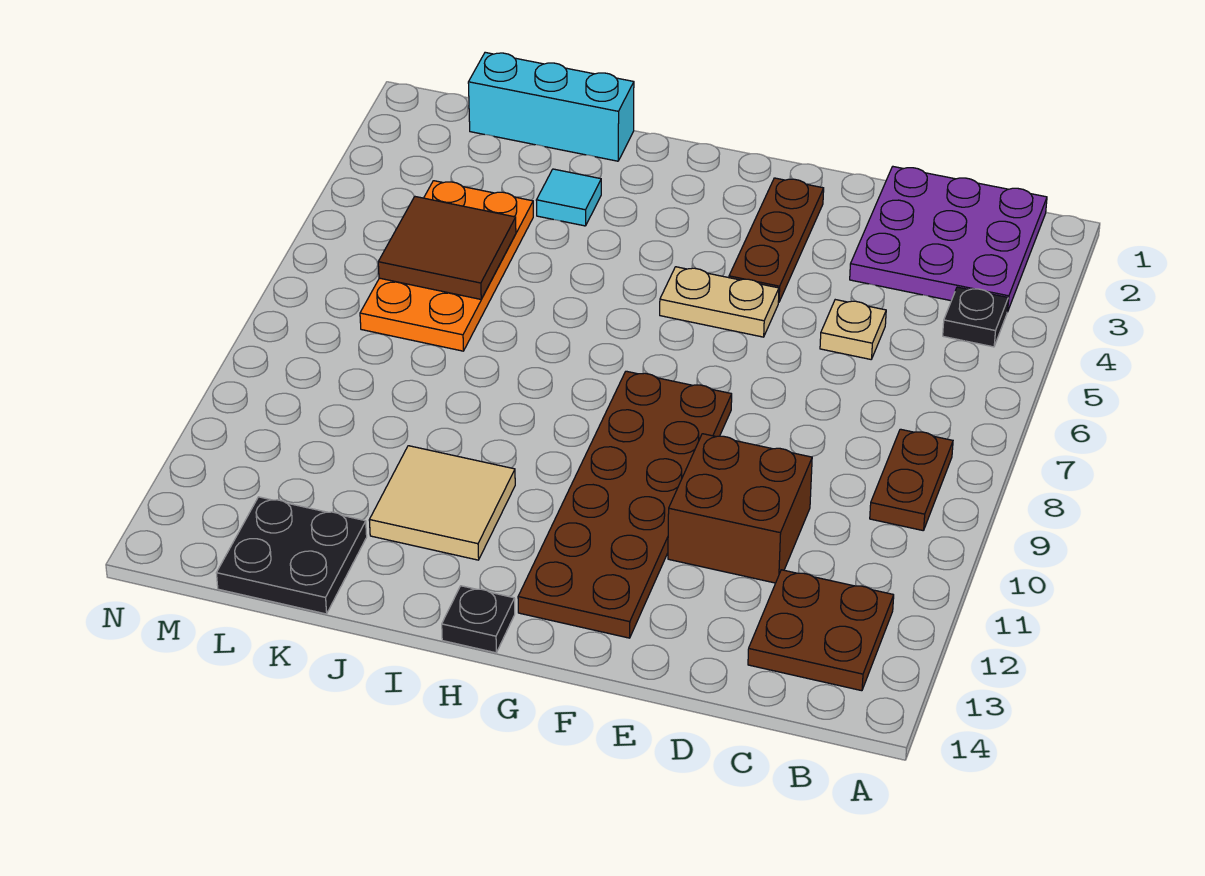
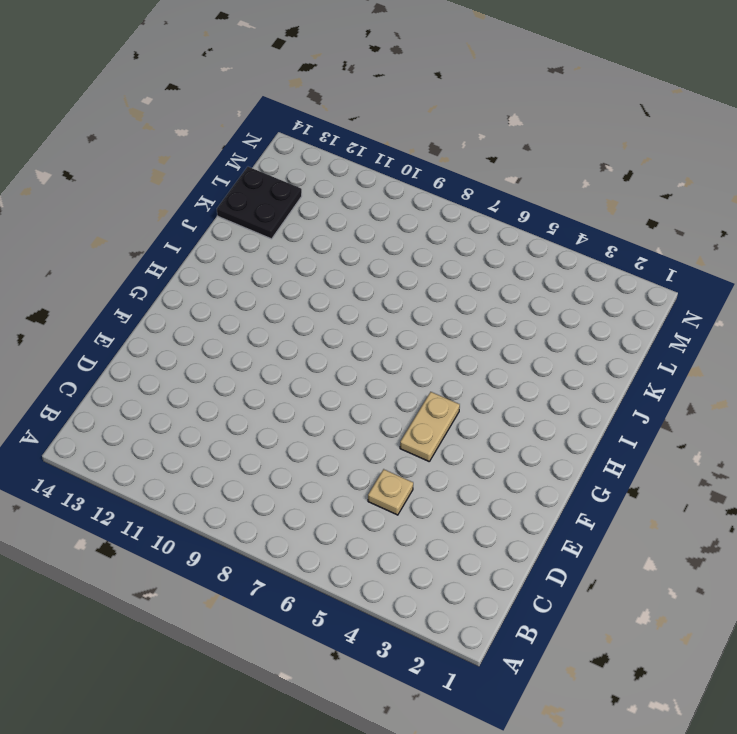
none -> purple 3x3 plate [850,167,1047,312]
none -> black 1x1 plate [943,287,1008,347]
none -> brown 1x2 plate [870,429,953,531]

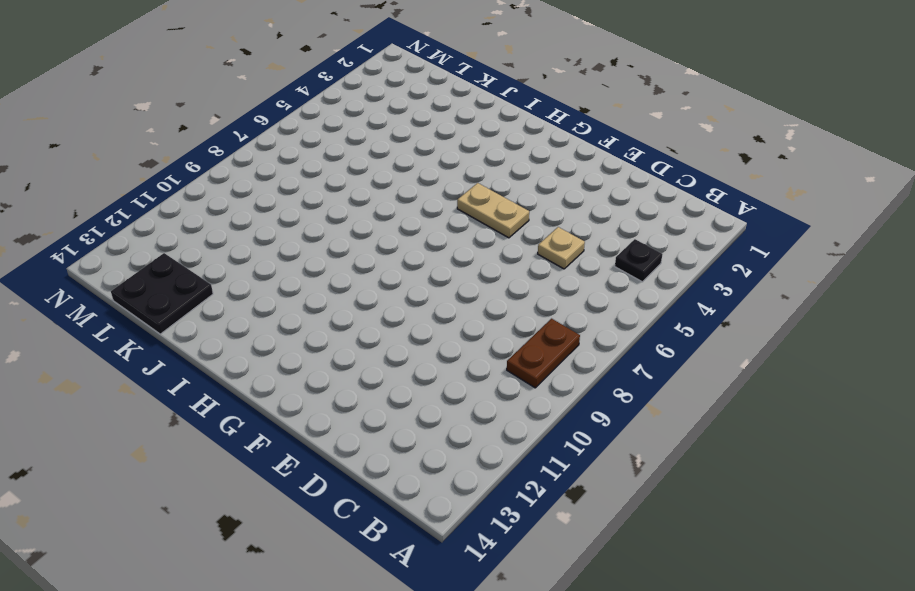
none -> purple 3x3 plate [850,167,1047,312]
none -> brown 2x2 plate [748,570,894,691]
none -> brown 2x2 brick [668,434,812,583]

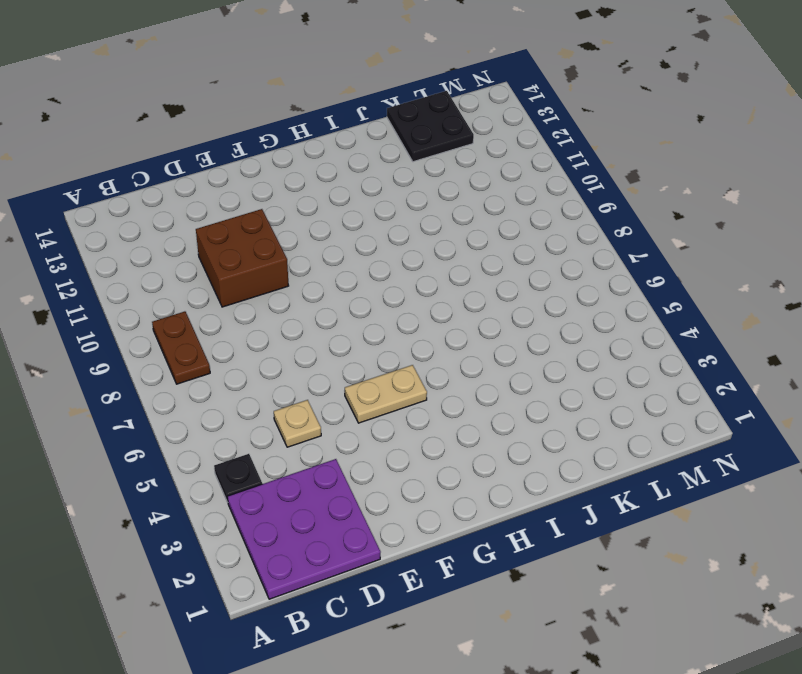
none -> brown 2x2 plate [748,570,894,691]
none -> brown 1x3 plate [729,178,824,303]
none -> brown 2x6 plate [518,371,732,638]

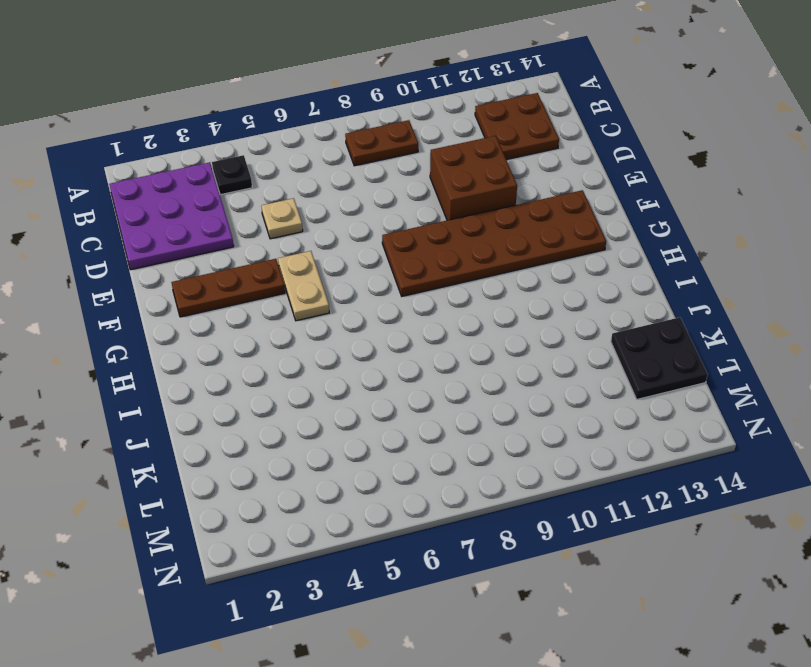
none -> black 1x1 plate [442,586,515,653]
none -> tan 2x2 tile [369,446,515,560]
none -> cyan 1x3 brick [468,52,634,161]

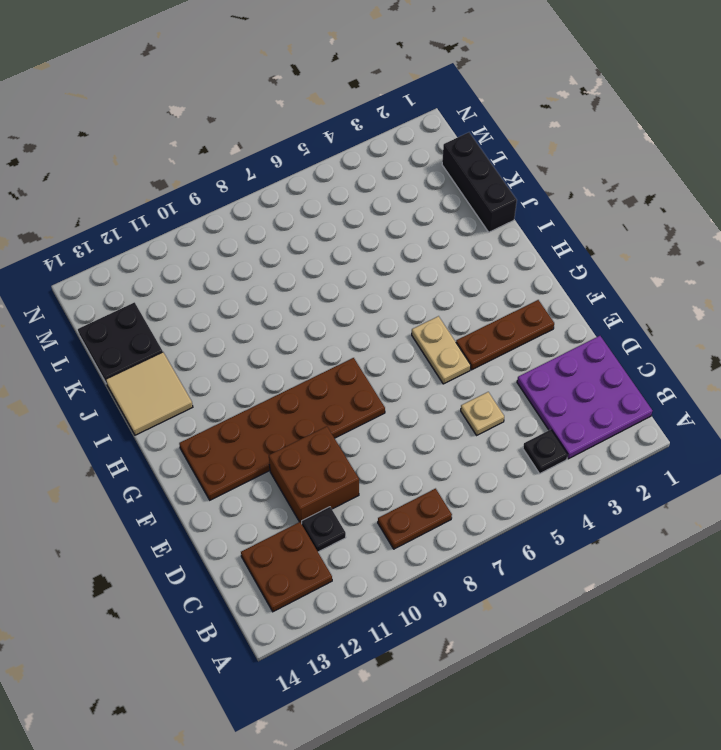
black 1x1 plate [302,507,346,552] -> black 1x1 plate moved to [442,586,515,653]
tan 2x2 tile [106,352,193,435] -> tan 2x2 tile moved to [369,446,515,560]
black 1x3 brick [442,132,517,232] -> cyan 1x3 brick [468,52,634,161]
none -> cyan 1x1 tile [536,169,601,226]
none -> orange 2x4 plate [360,181,533,351]
none -> brown 2x2 tile [378,197,516,299]

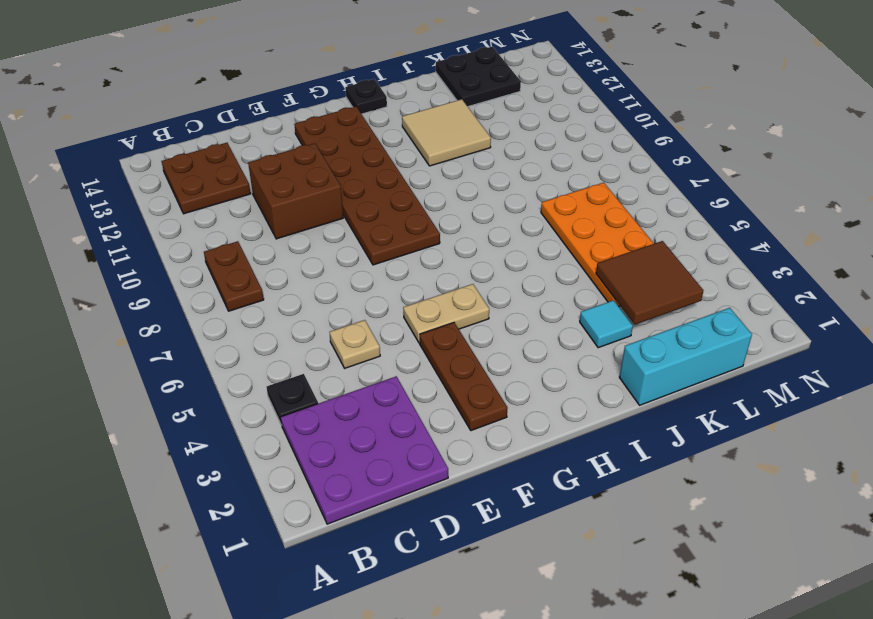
brown 2x2 tile [596,241,703,324] -> brown 2x2 tile moved to [378,197,516,299]

